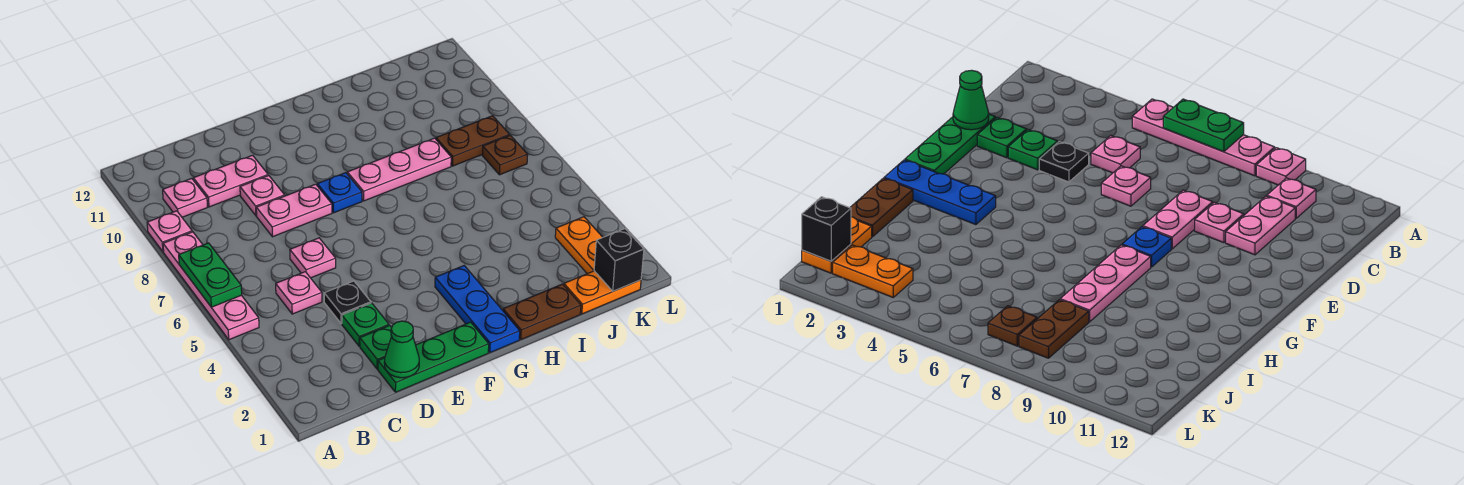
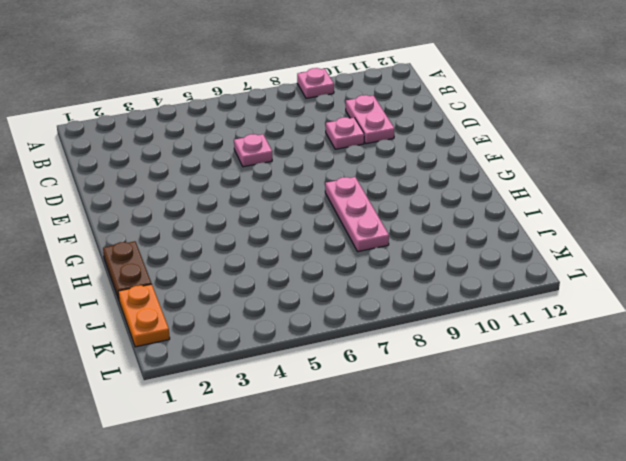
none -> pink 1x4 plate [163,232,259,340]
none -> pink 1x1 plate [163,178,207,217]
none -> pink 1x1 plate [276,272,322,314]

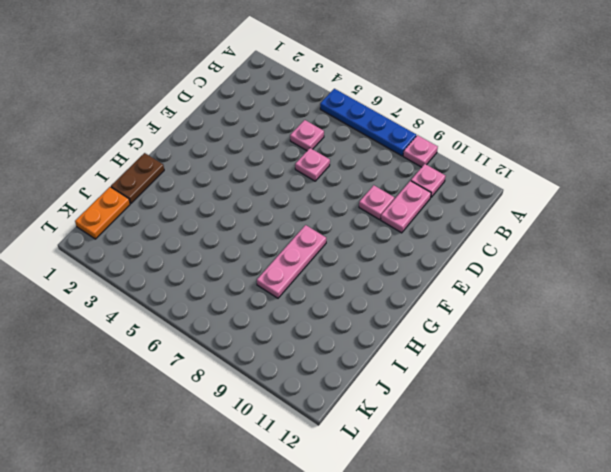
blue 1x4 plate [320,89,416,156] -> pink 1x4 plate [163,232,259,340]
none -> green 1x3 plate [378,322,489,392]
none -> green 1x1 plate [360,325,392,369]
none -> green 1x1 plate [342,303,389,346]

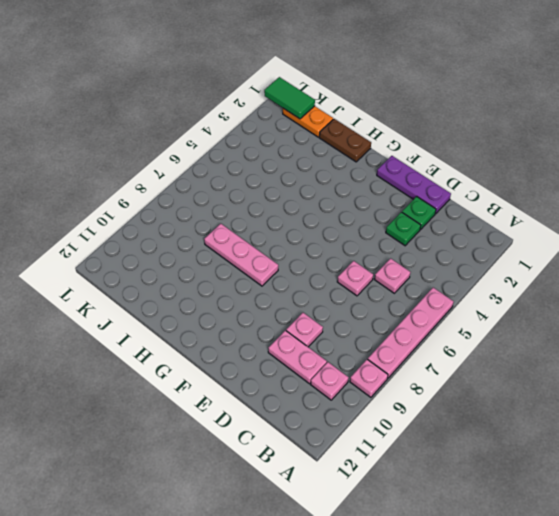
purple 1x3 plate [377,156,451,214] -> green 1x3 plate [378,322,489,392]
green 1x2 tile [264,77,315,119] -> black 1x1 brick [594,229,644,291]
none -> black 1x1 plate [324,281,371,324]
none -> pink 1x2 plate [256,184,332,237]
none -> blue 1x1 plate [317,173,362,213]

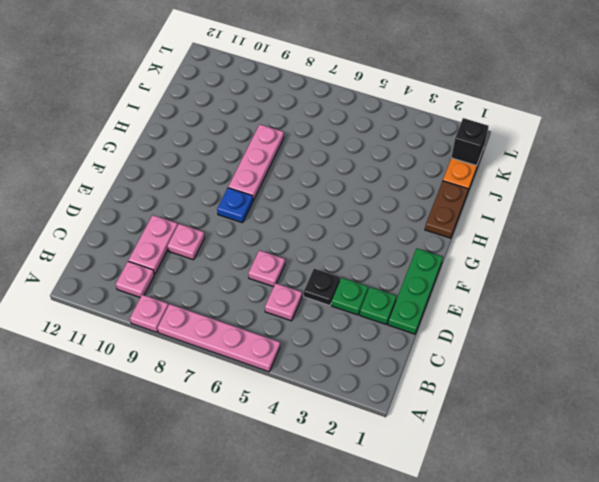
none -> pink 1x2 plate [256,184,332,237]
none -> blue 1x3 plate [435,266,520,353]
none -> brown 1x2 plate [436,116,510,166]

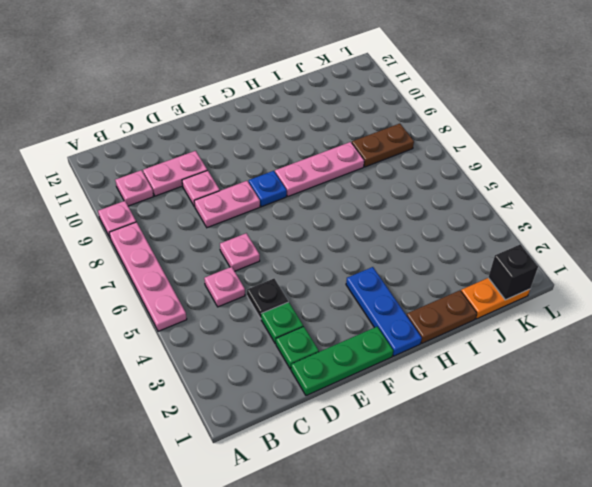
none -> orange 1x2 plate [555,217,603,274]
none -> brown 1x1 plate [482,135,528,175]
none -> green 1x2 plate [179,243,242,307]

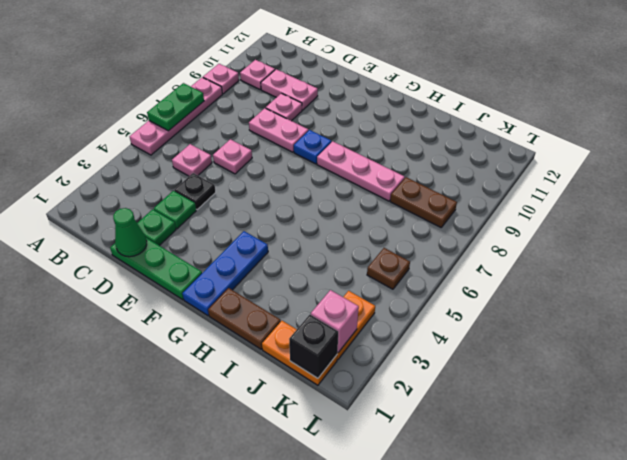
pink 1x1 brick [311,290,359,352] -> none
brown 1x1 plate [367,248,410,289] -> brown 1x1 plate moved to [482,135,528,175]

